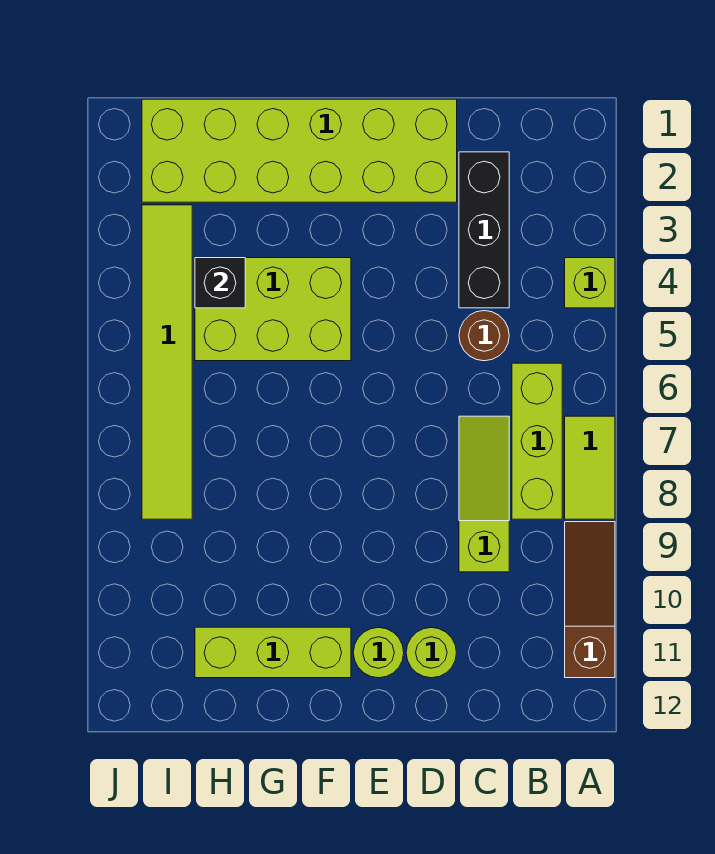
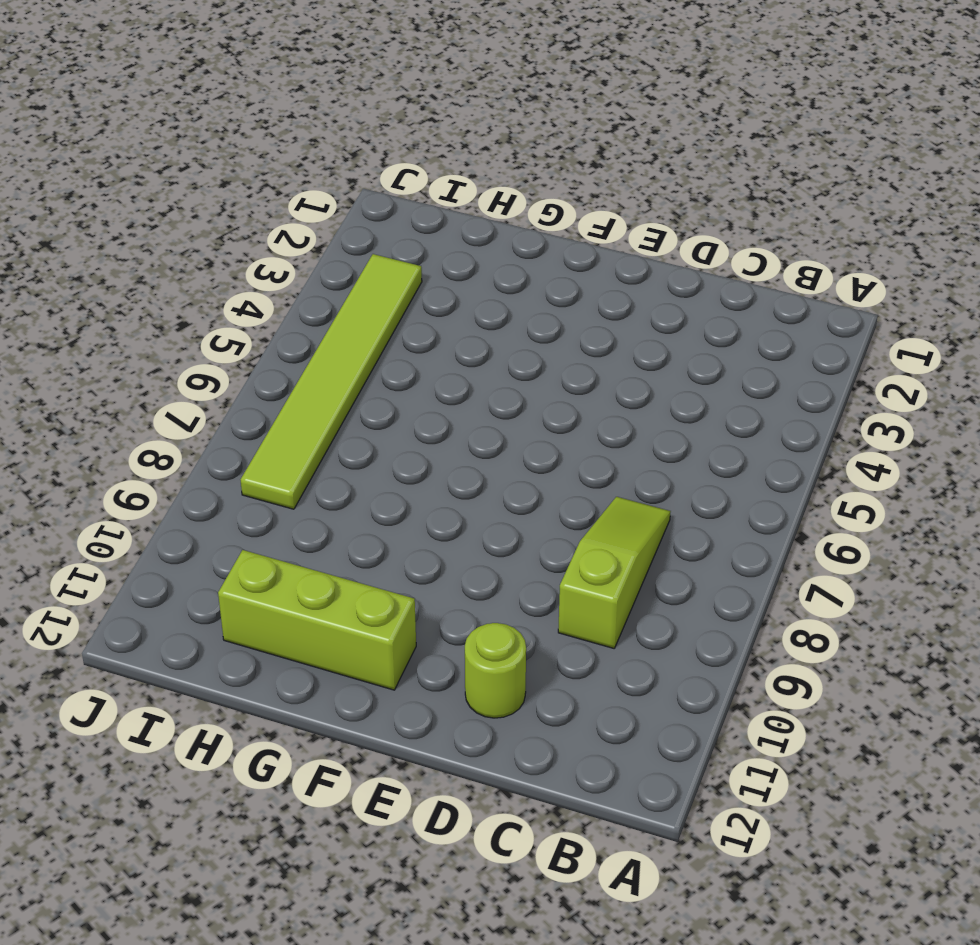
none -> lime 1x1 brick [565,258,615,308]
none -> lime 1x2 tile [565,416,615,519]
none -> brown 1x3 slope [565,522,615,678]

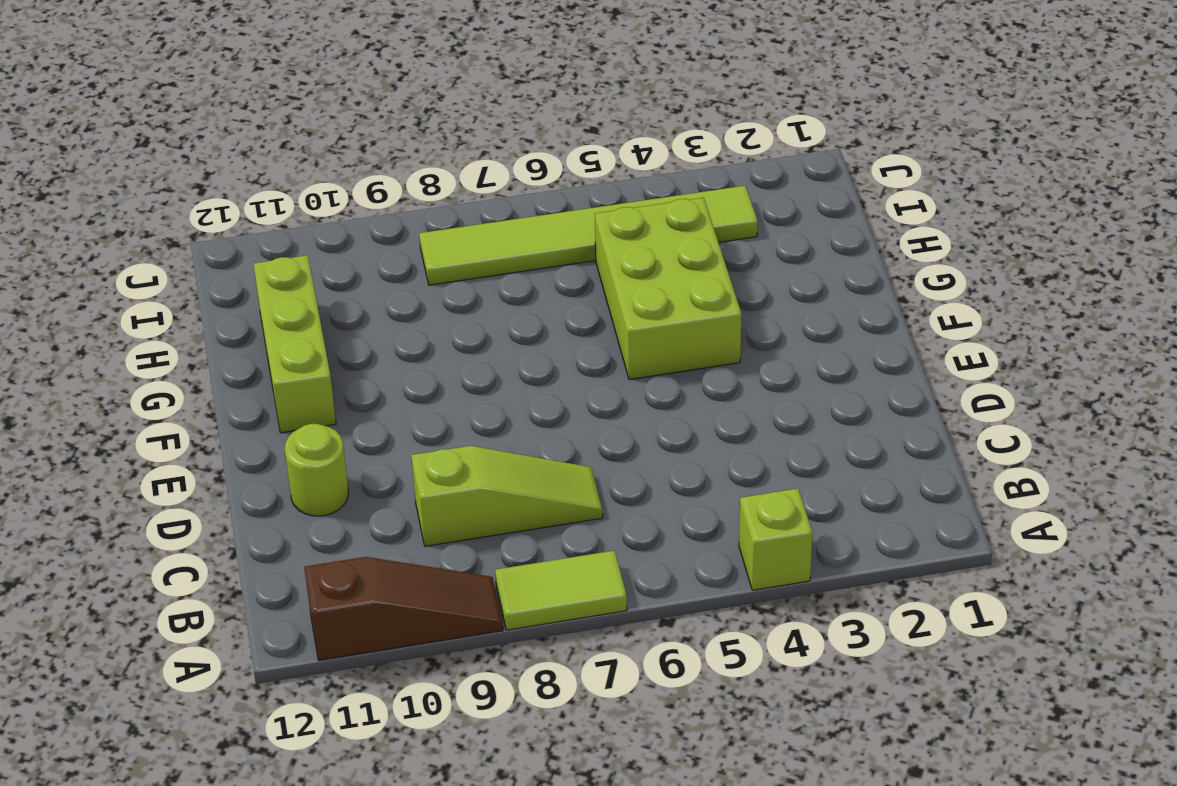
none -> lime 1x3 brick [512,363,562,519]
none -> black 1x3 brick [459,152,509,308]
none -> brown 1x1 round brick [459,311,509,361]

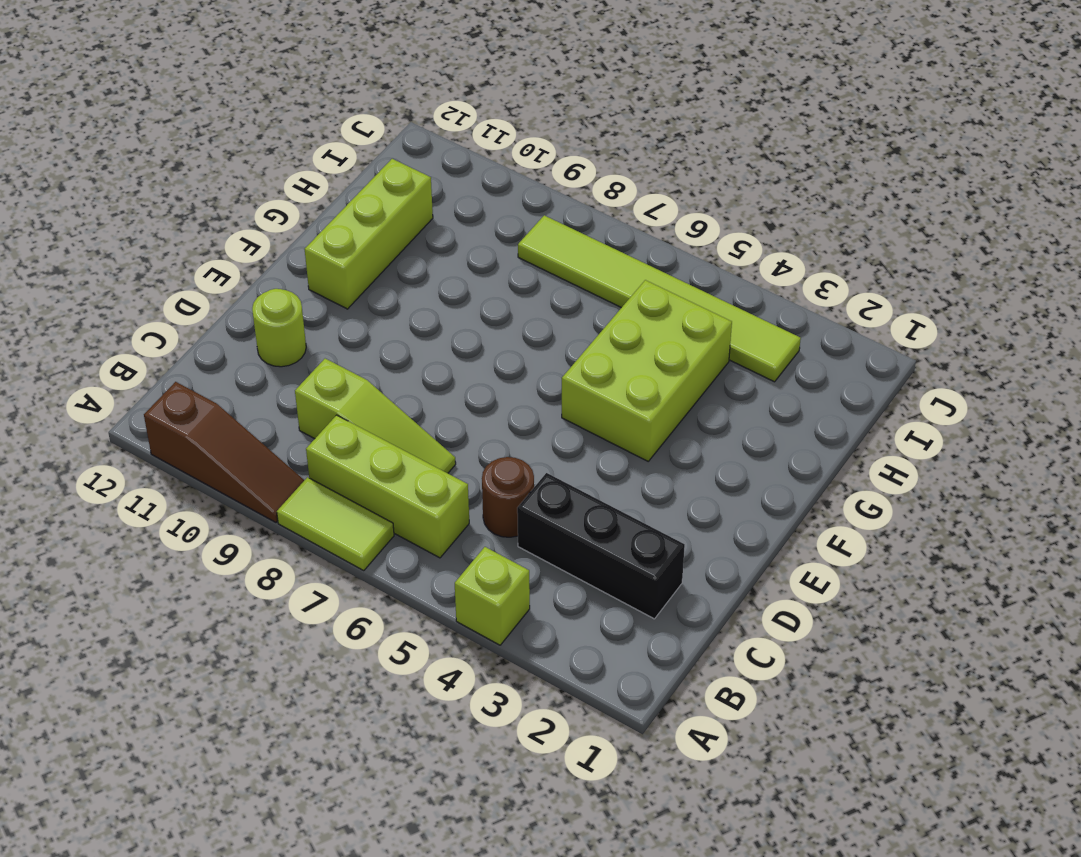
none -> lime 2x6 brick [142,99,457,202]
none -> lime 1x1 round brick [353,628,404,678]
none -> black 1x1 brick [195,258,245,308]

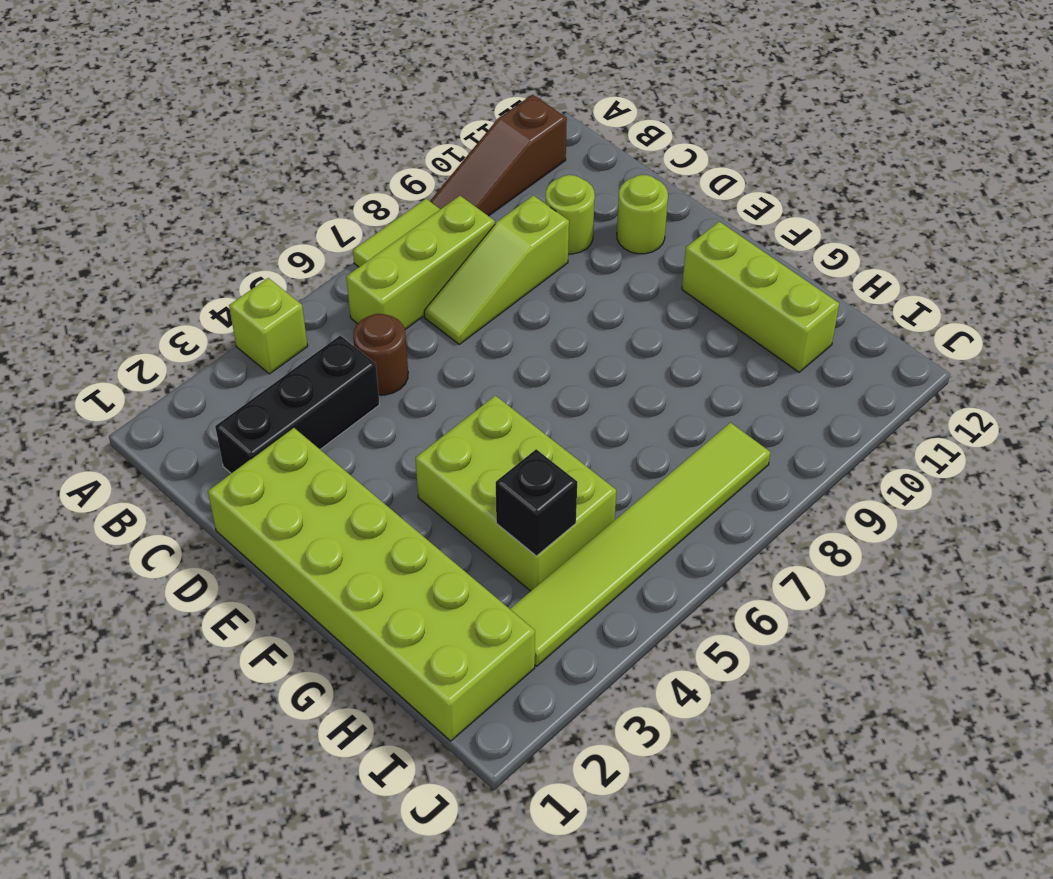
lime 1x1 round brick [546,175,595,254] -> lime 1x1 round brick moved to [353,628,404,678]

